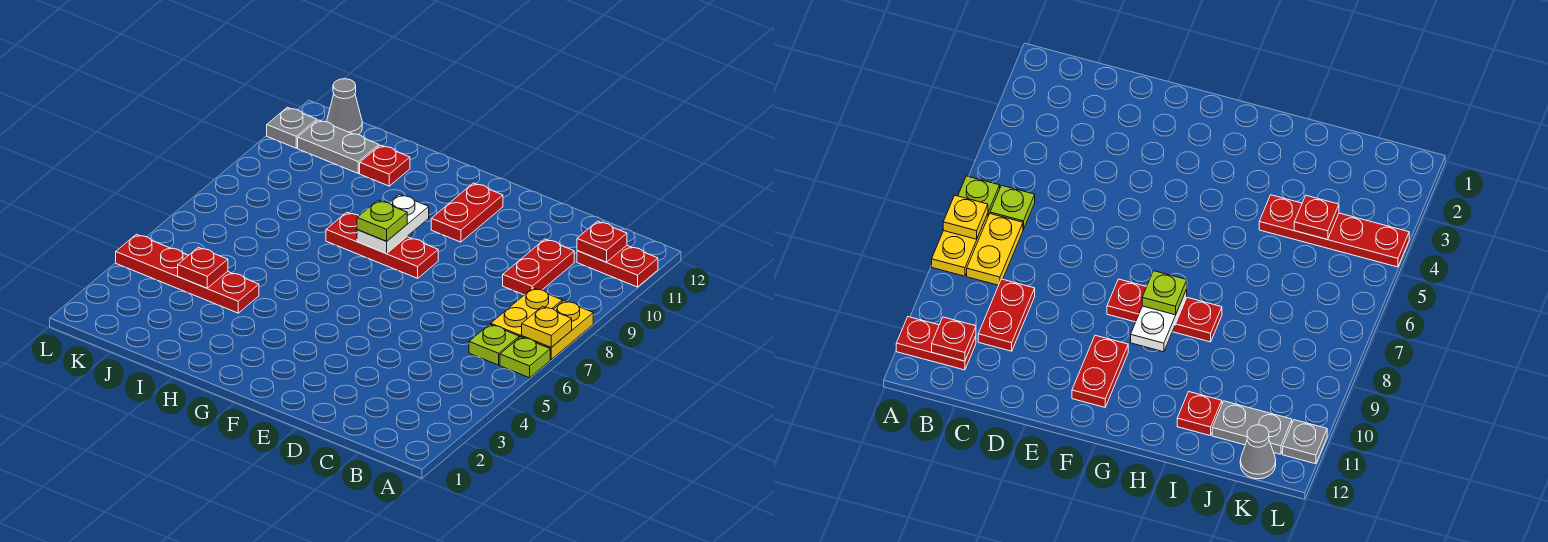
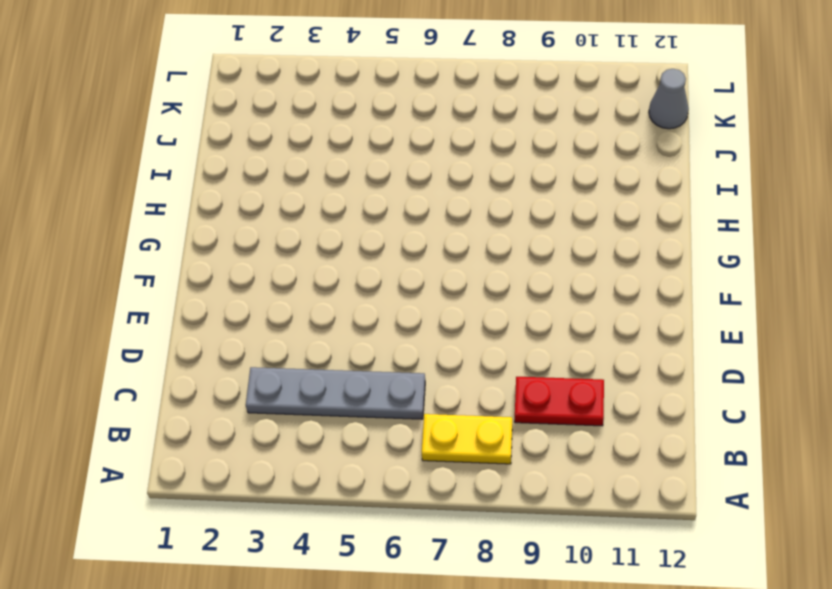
grey 1x4 plate [246,367,425,419] -> none
none -> lime 1x1 plate [500,337,550,378]
none -> yellow 1x2 plate [522,301,593,359]
none -> red 1x2 plate [577,246,658,287]

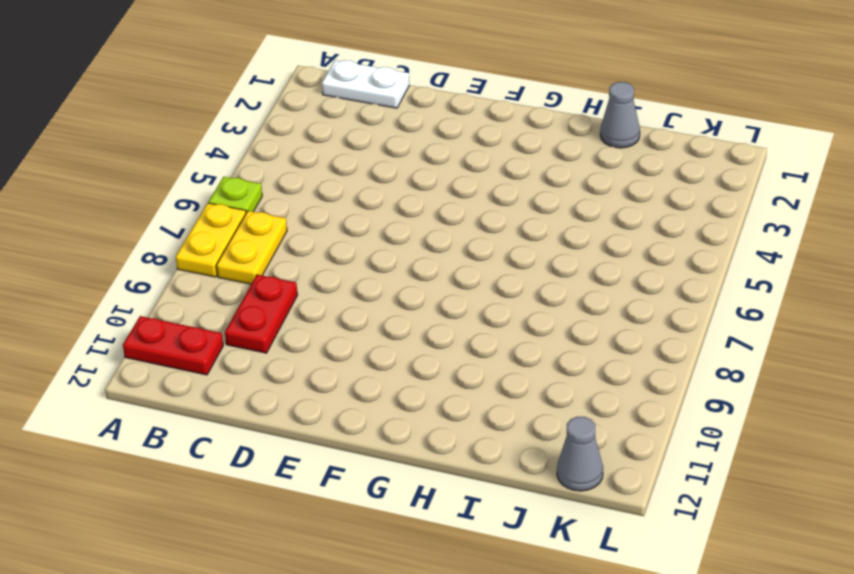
white 1x2 plate [322,60,409,108] -> white 1x2 plate turned to [357,194,429,253]
grey 1x1 cone [600,82,640,148] -> none
none -> lime 1x1 plate [469,324,519,365]
none -> red 1x3 plate [326,212,438,278]
none -> red 1x2 plate [431,183,503,242]

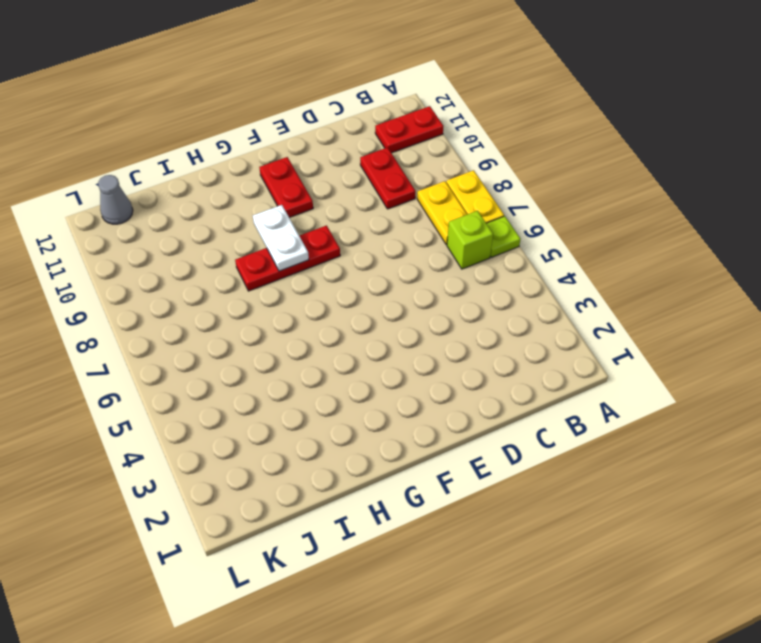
lime 1x1 brick [447,211,493,269] -> lime 1x1 plate [469,324,519,365]
none -> red 1x4 plate [116,234,259,313]
none -> red 1x1 plate [360,145,410,186]
none -> grey 1x2 plate [298,120,379,173]

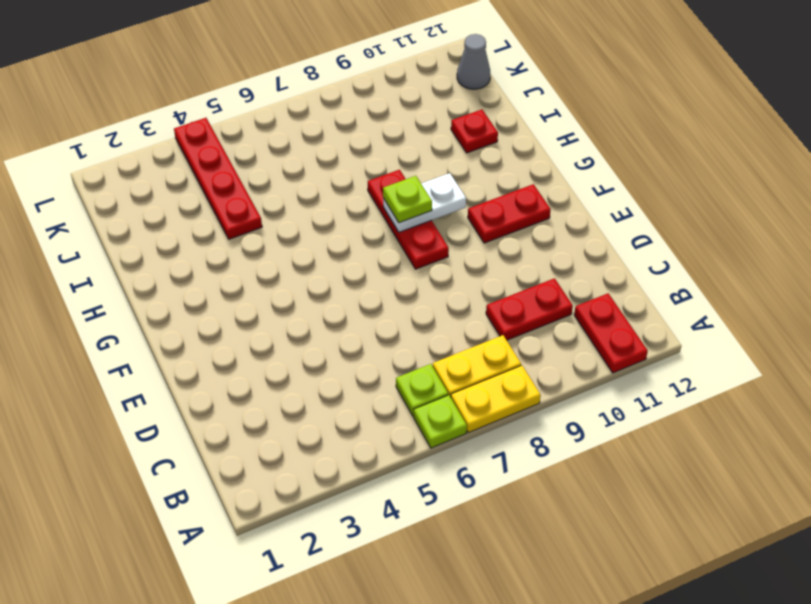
none -> grey 1x2 plate [298,120,379,173]
none -> grey 1x1 plate [267,107,317,148]
none -> yellow 1x1 plate [522,306,572,347]

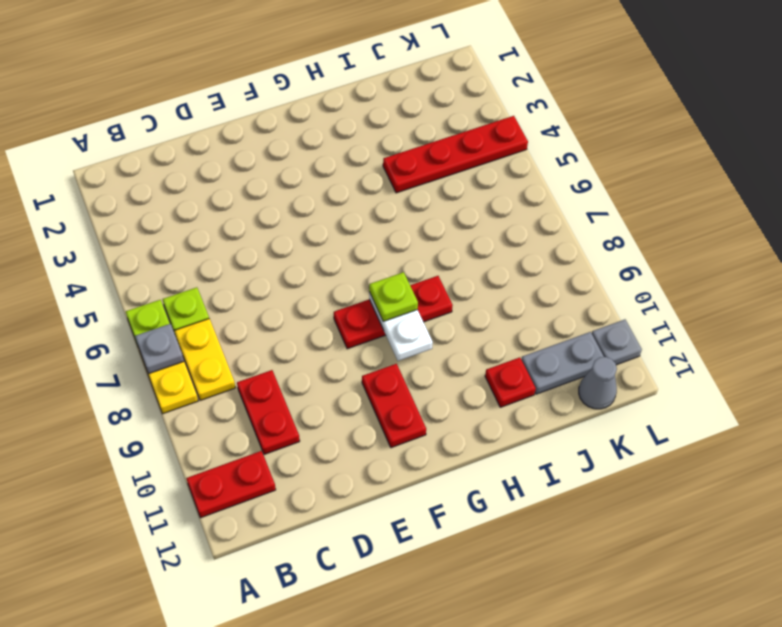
grey 1x1 plate [135,324,184,374] -> yellow 1x1 plate [522,306,572,347]
none -> red 1x1 plate [577,221,627,262]
none -> red 1x1 plate [178,247,228,288]

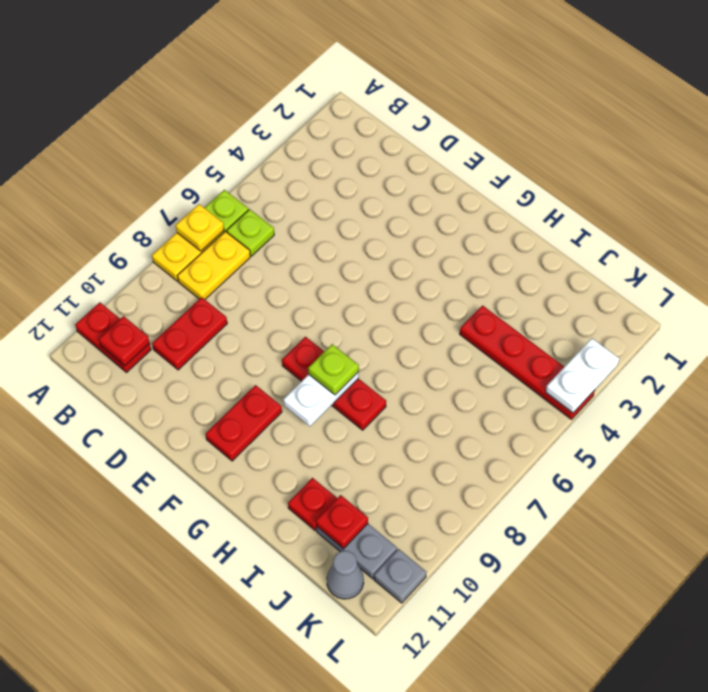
red 1x1 plate [316,495,368,549] -> red 1x1 plate moved to [178,247,228,288]
white 1x2 plate [546,338,619,413] -> none

